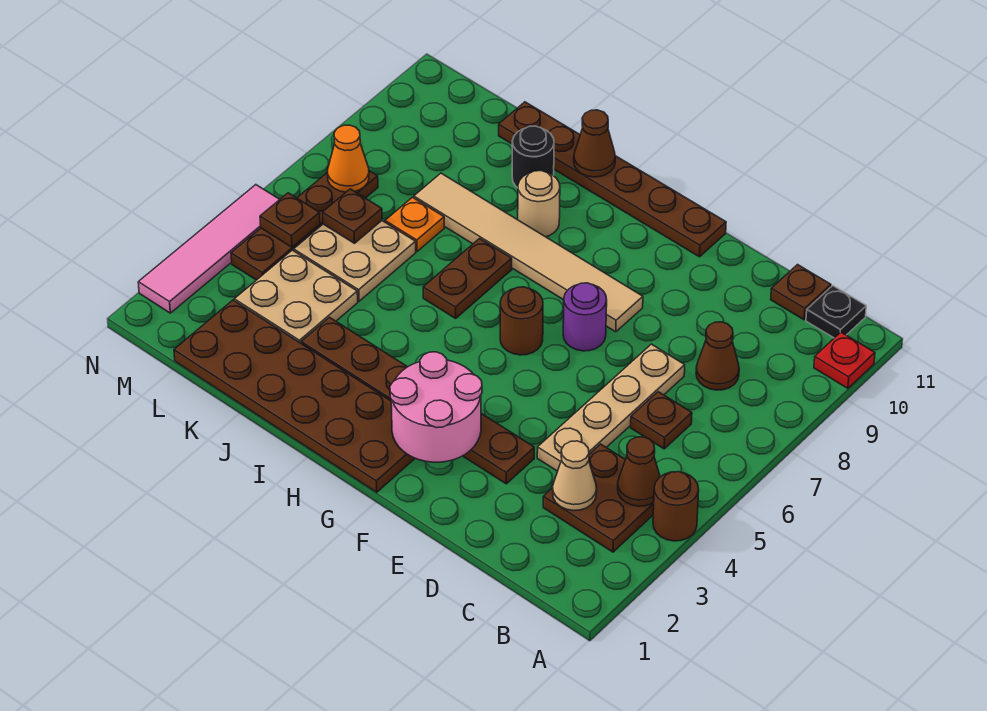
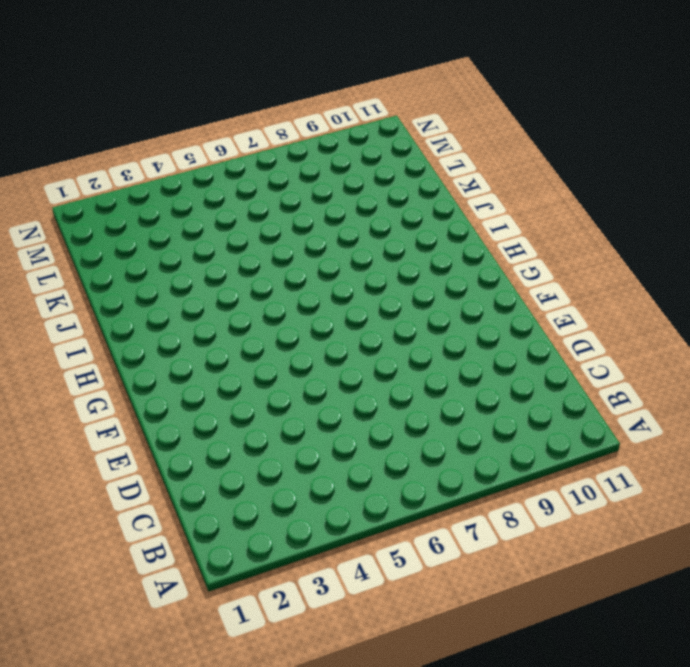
none -> brown 1x1 round brick [653,472,699,541]
none -> red 1x1 plate [814,332,875,388]
none -> brown 2x2 plate [543,444,654,552]

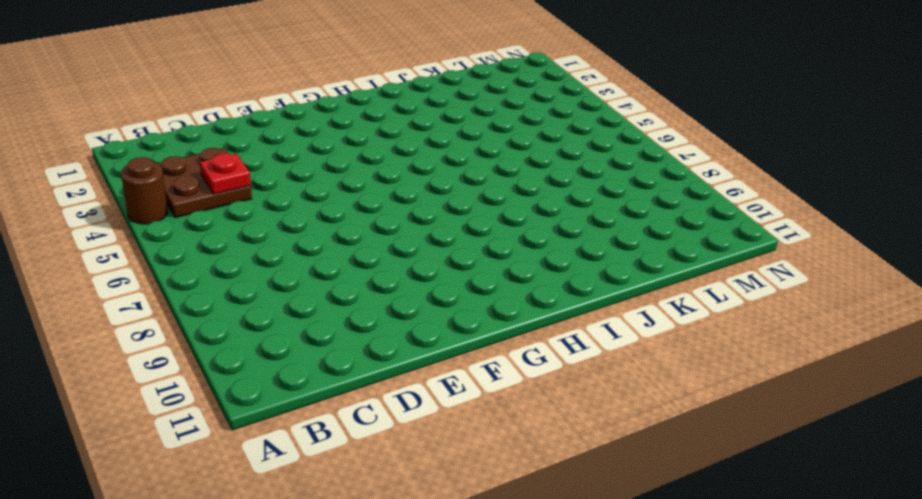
red 1x1 plate [200,153,251,194] -> red 1x1 plate moved to [814,332,875,388]
none -> black 1x1 plate [806,286,866,338]
none -> brown 1x1 plate [631,392,692,449]
none -> brown 1x1 cone [696,322,739,390]

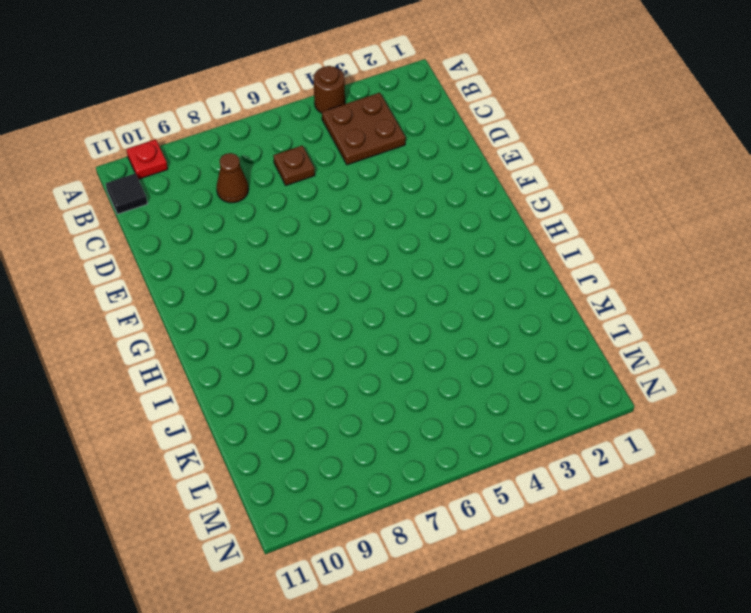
black 1x1 tile [106,173,147,214] -> black 1x1 plate [806,286,866,338]
none -> brown 1x1 plate [771,265,831,320]
none -> tan 1x4 plate [537,344,685,471]
none -> brown 1x6 plate [301,317,534,484]

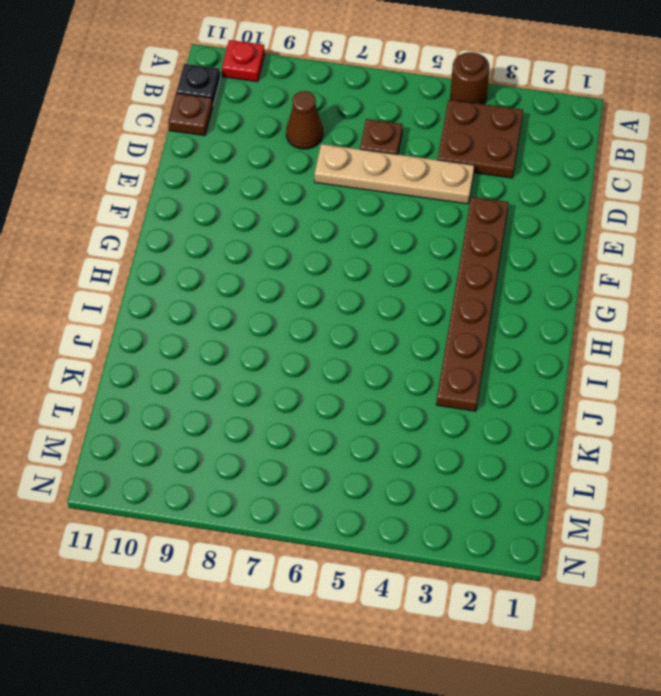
none -> purple 1x1 round brick [563,283,607,351]
none -> tan 1x6 tile [414,173,643,332]
none -> brown 1x6 plate [499,102,726,257]

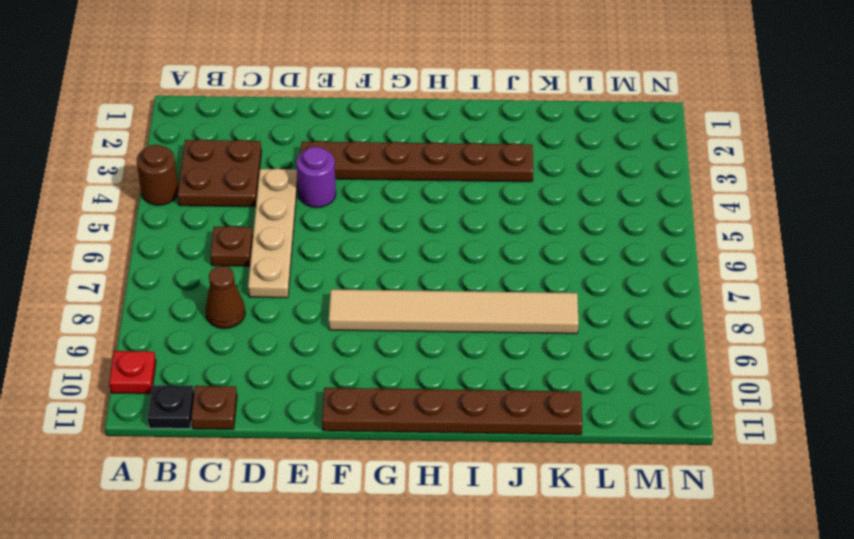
purple 1x1 round brick [296,147,336,208] -> purple 1x1 round brick moved to [563,283,607,351]
none -> brown 2x6 plate [174,300,415,492]
none -> brown 1x1 round brick [500,287,543,355]
none -> brown 1x2 plate [423,239,512,318]

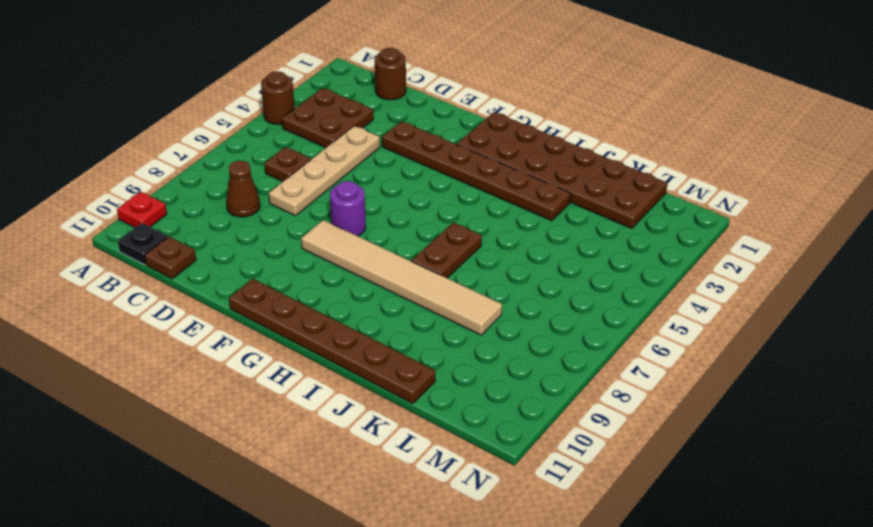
brown 1x1 round brick [375,48,406,100] -> brown 1x1 round brick moved to [500,287,543,355]
none -> tan 1x1 round brick [518,171,560,237]
none -> black 1x1 round brick [512,126,554,188]
none -> tan 2x2 plate [234,250,358,343]

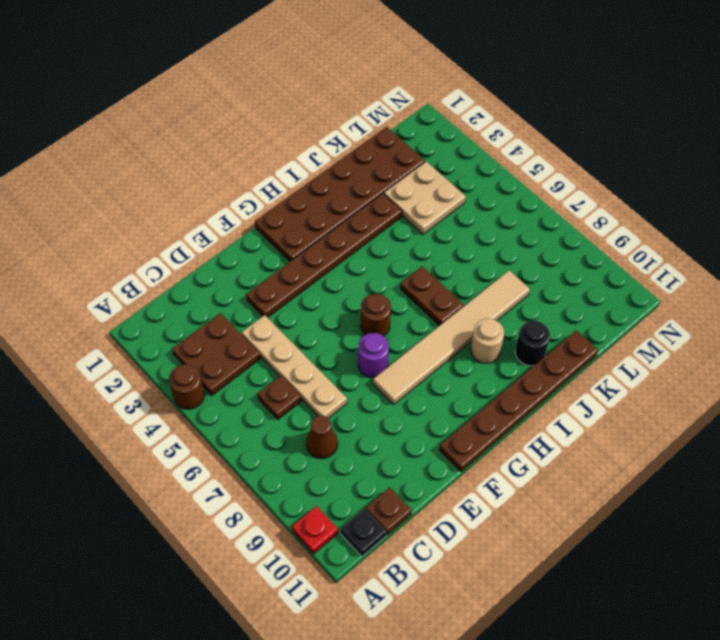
none -> tan 2x2 plate [294,221,416,301]
none -> orange 1x1 plate [385,197,444,251]
none -> brown 1x4 plate [231,171,378,280]

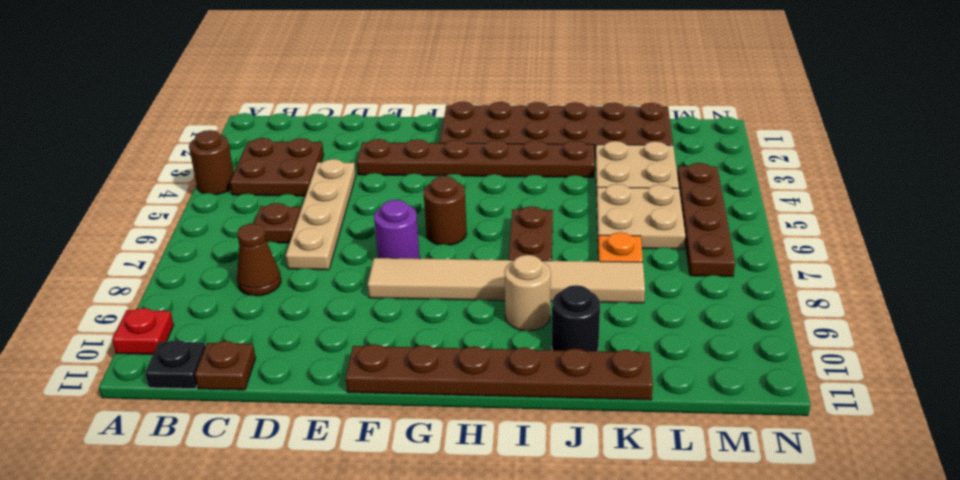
none -> pink 1x4 tile [138,185,280,313]
none -> brown 1x1 cone [618,437,660,506]
none -> tan 1x1 cone [553,441,597,511]

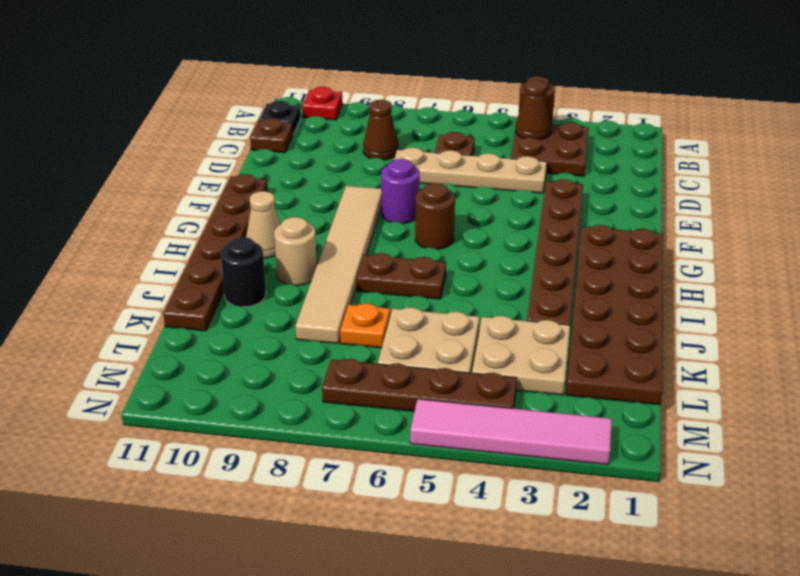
tan 1x1 cone [246,191,280,258] -> tan 1x1 cone moved to [553,441,597,511]
none -> pink 2x2 round brick [390,352,482,462]
none -> brown 1x1 cone [574,110,615,177]
none -> brown 1x1 plate [323,189,382,243]

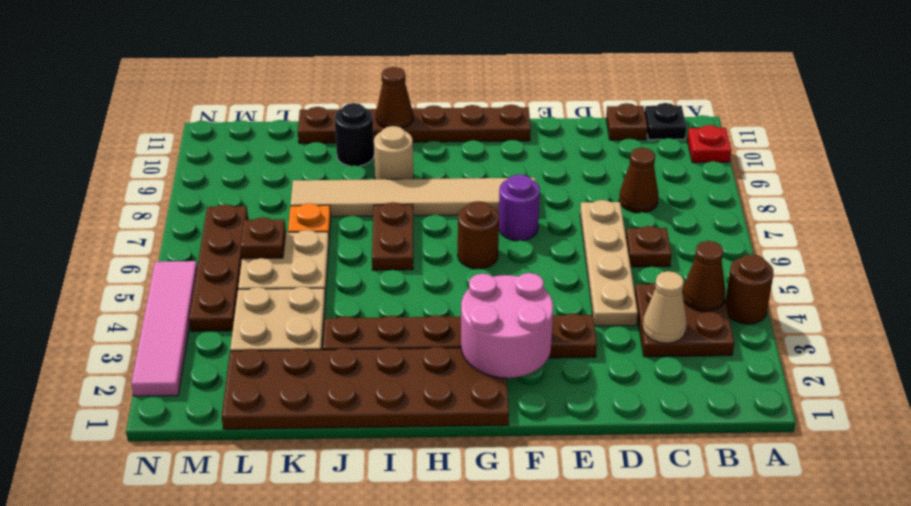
none -> brown 1x1 plate [260,193,320,247]
none -> orange 1x1 cone [327,125,369,192]

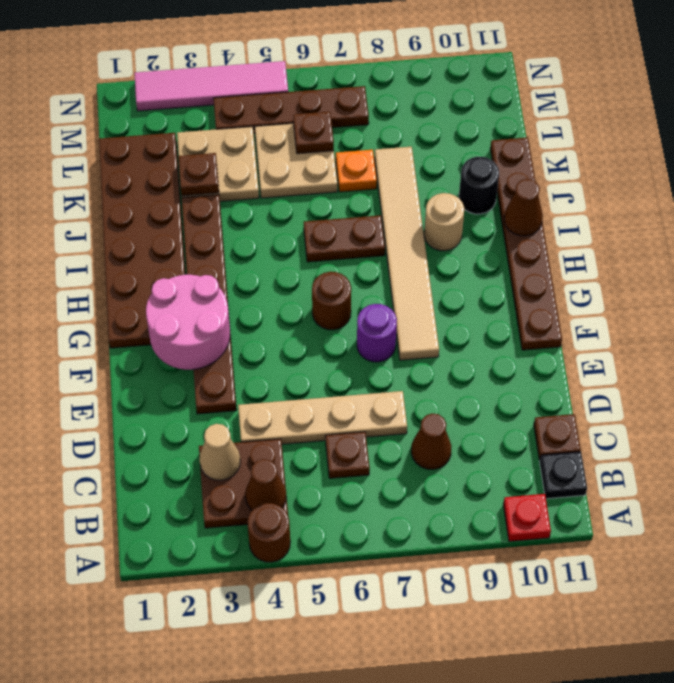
brown 1x1 plate [178,153,219,196] -> brown 1x1 plate moved to [260,193,320,247]
none -> orange 1x1 cone [327,125,369,192]

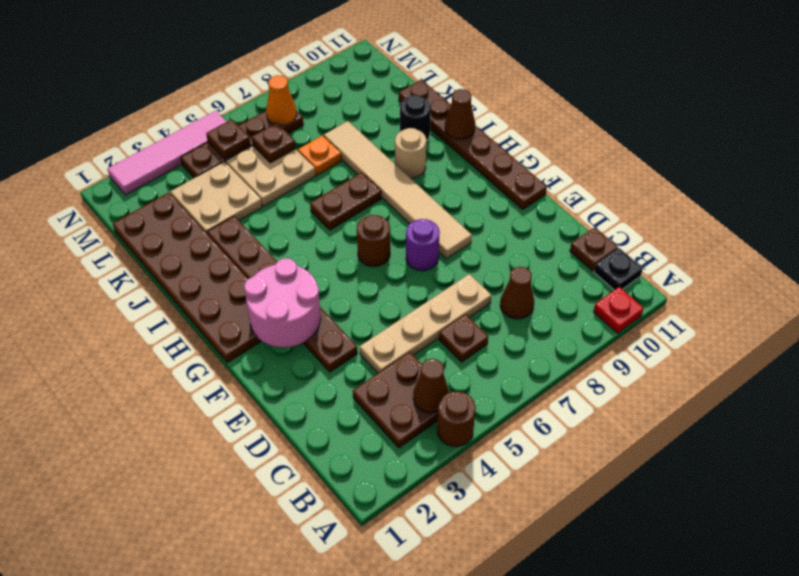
none -> tan 1x1 cone [553,441,597,511]

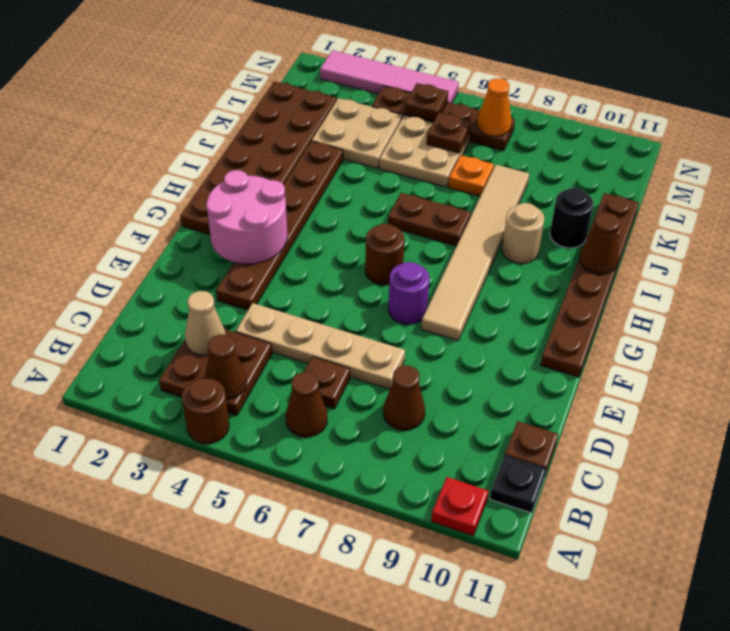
brown 1x1 cone [286,372,327,437] -> none

